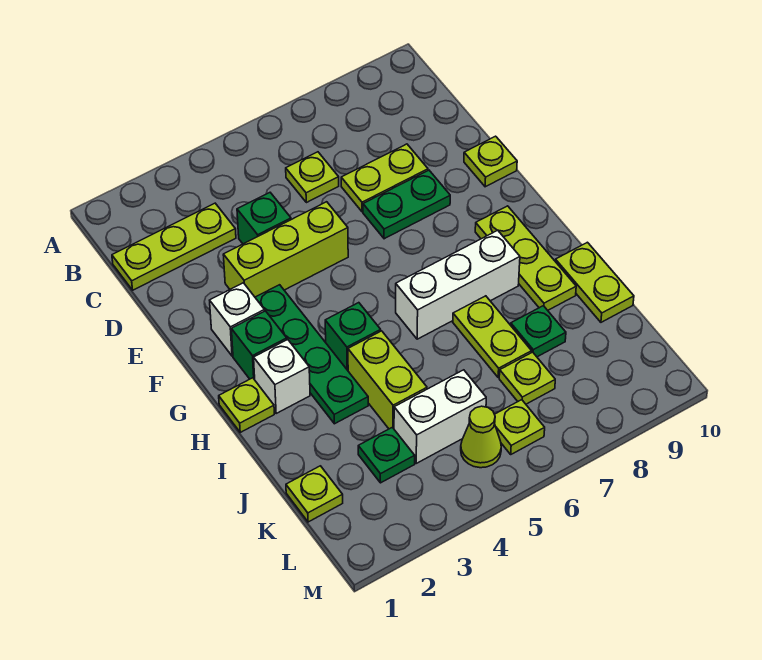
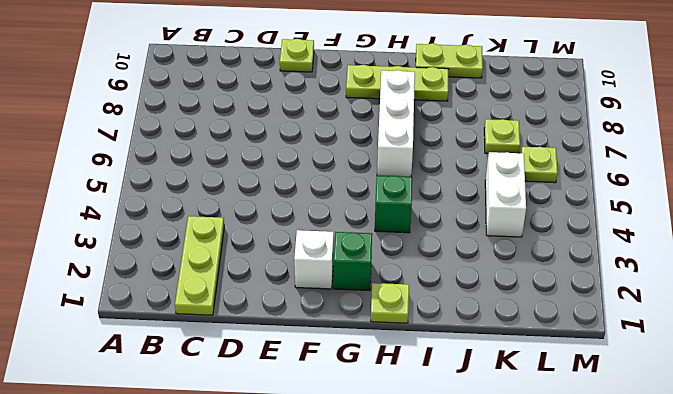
none -> lime 1x1 plate [286,152,339,203]
none -> green 1x1 brick [237,193,291,244]
none -> lime 1x2 plate [341,144,428,212]

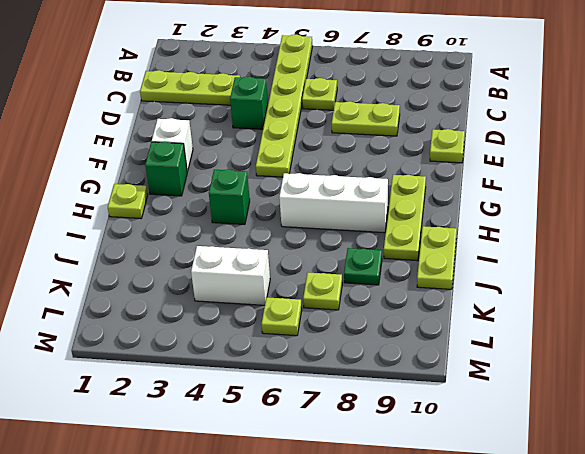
lime 1x6 plate [256,34,312,177] -> lime 1x3 brick [223,202,348,297]
none -> green 1x2 plate [363,170,450,239]
none -> green 1x4 plate [255,285,368,424]
none -> white 1x1 brick [254,339,310,413]

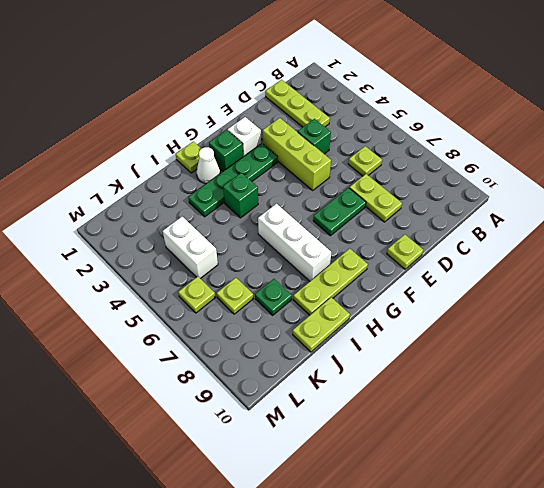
green 1x2 plate [313,188,366,236] -> green 1x2 plate turned to [363,170,450,239]
white 1x1 cone [197,147,220,184] -> white 1x1 brick [254,339,310,413]
none -> lime 1x2 brick [348,331,427,429]
none -> lime 1x2 plate [453,296,532,377]
none -> lime 1x1 plate [286,466,343,522]

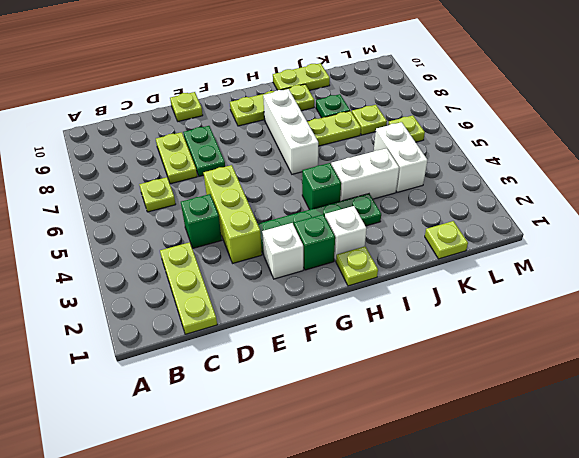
white 1x2 brick [331,148,399,201] -> lime 1x2 brick [348,331,427,429]
none -> green 1x1 plate [358,427,415,483]
none -> lime 1x1 cone [461,406,501,468]

